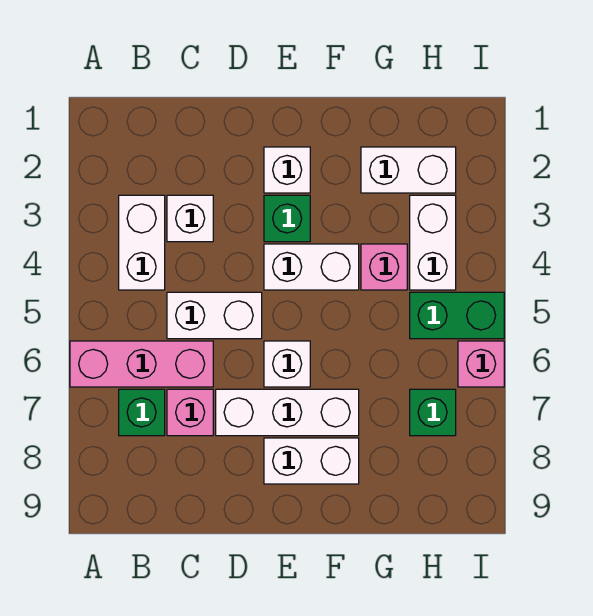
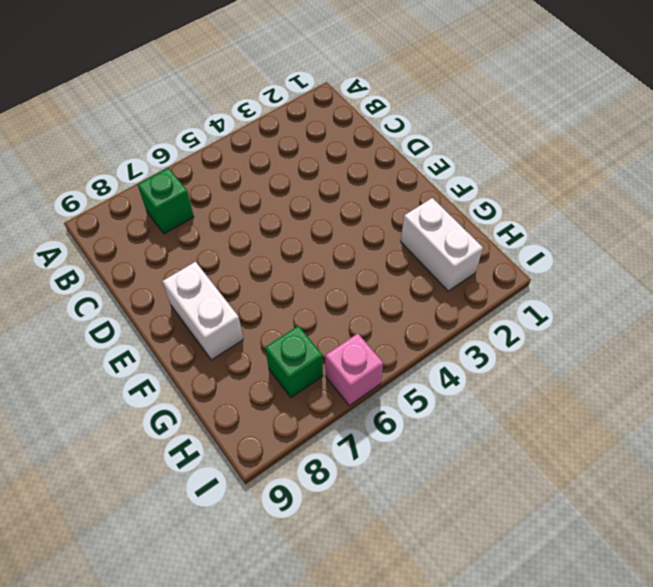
none -> pink 1x3 brick [70,341,213,387]
none -> white 1x2 brick [119,195,165,290]
none -> white 1x1 brick [167,195,213,242]

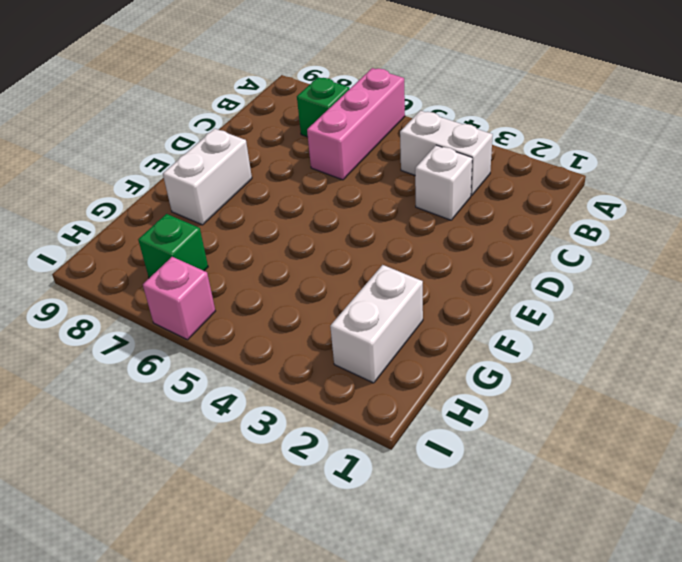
none -> white 1x2 brick [167,292,262,339]
none -> pink 1x1 brick [167,389,213,436]
none -> white 1x3 brick [216,389,359,436]

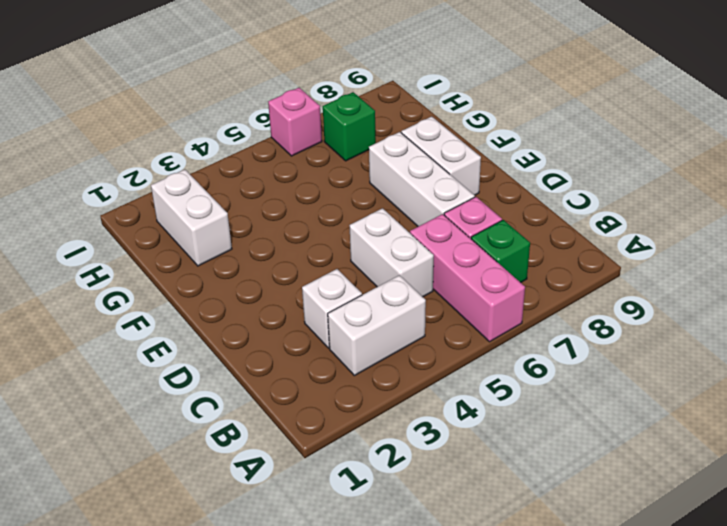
none -> white 1x1 brick [264,147,310,193]
none -> green 1x1 brick [264,195,310,242]
none -> white 1x2 brick [264,244,359,290]

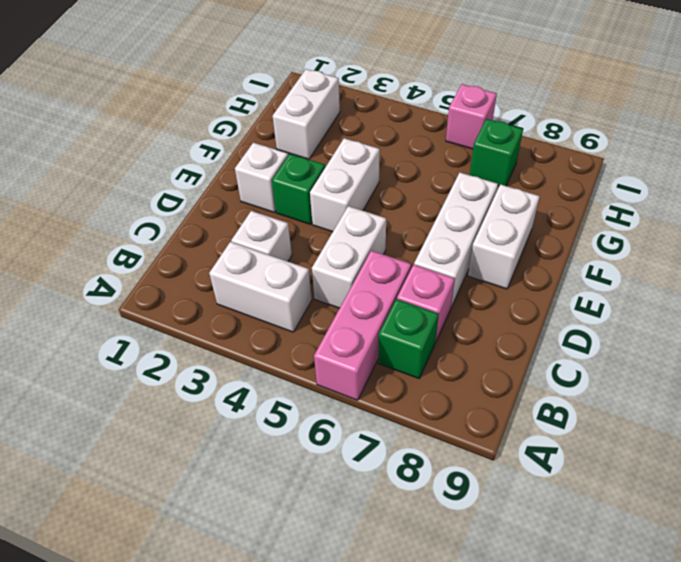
none -> white 1x1 brick [264,341,310,387]
none -> pink 1x1 brick [361,244,407,290]
none -> white 1x2 brick [410,195,456,290]

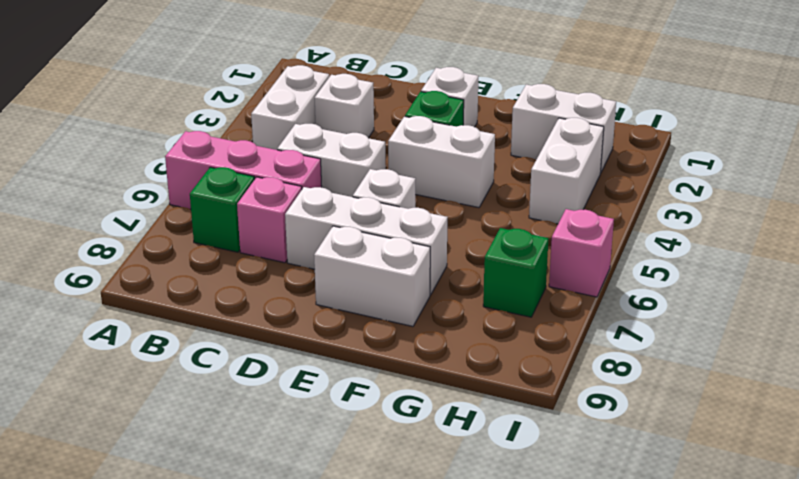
none -> pink 1x1 brick [361,244,407,290]
none -> green 1x2 brick [410,292,504,339]

